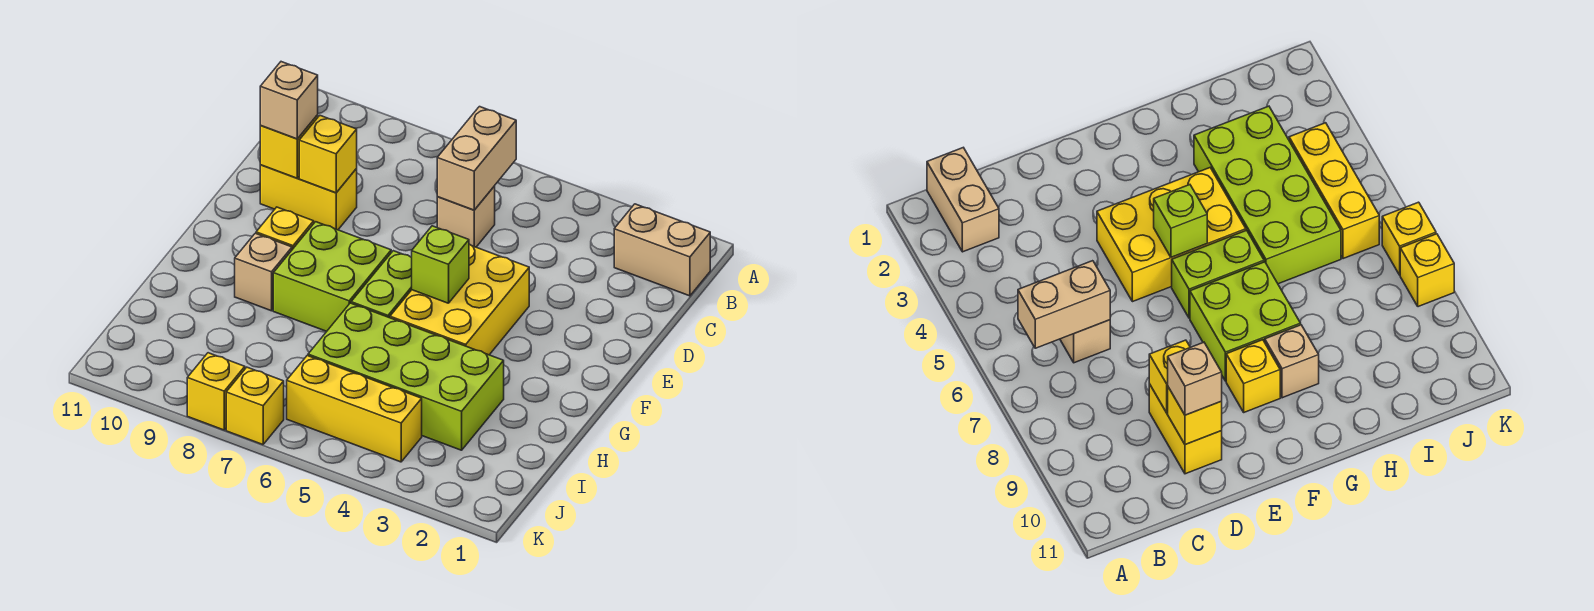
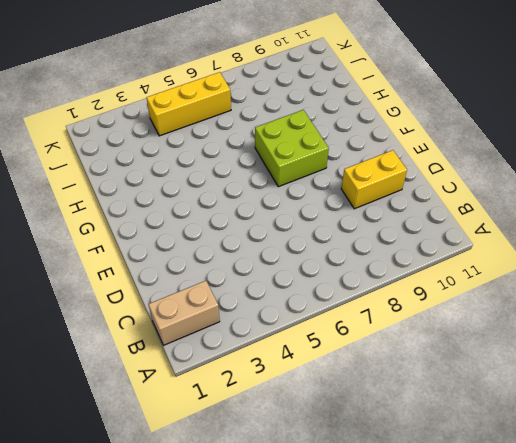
none -> tan 1x1 brick [437,186,495,247]
none -> yellow 2x3 brick [390,244,529,355]
none -> lime 1x2 brick [351,251,412,318]

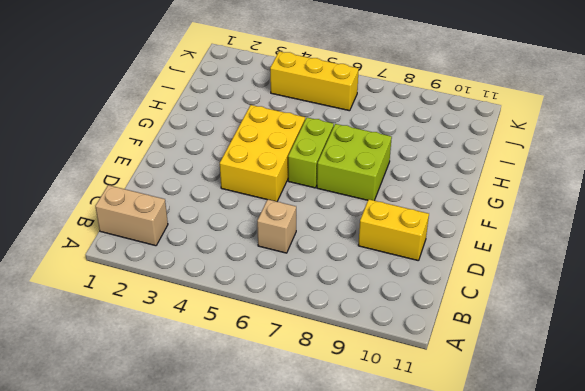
none -> yellow 1x1 brick [256,207,314,250]
none -> tan 1x1 brick [235,233,292,311]
none -> lime 2x4 brick [308,303,504,450]

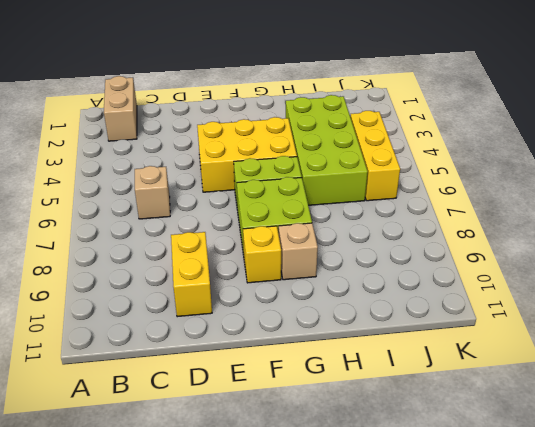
none -> yellow 1x1 brick [226,367,284,445]
none -> yellow 1x1 brick [187,353,245,430]
none -> tan 1x2 brick [437,107,516,210]

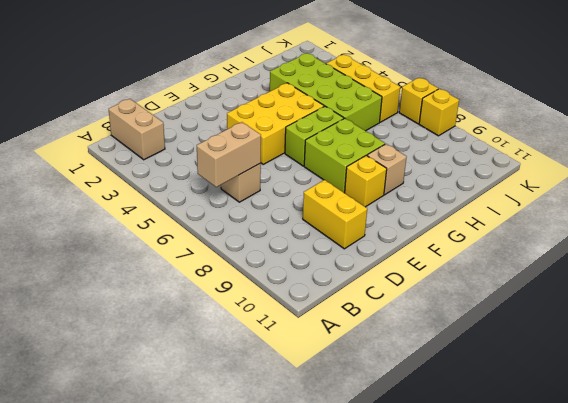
none -> yellow 1x1 brick [299,116,357,193]
none -> yellow 1x1 brick [260,115,318,178]
none -> lime 1x1 brick [412,226,469,303]

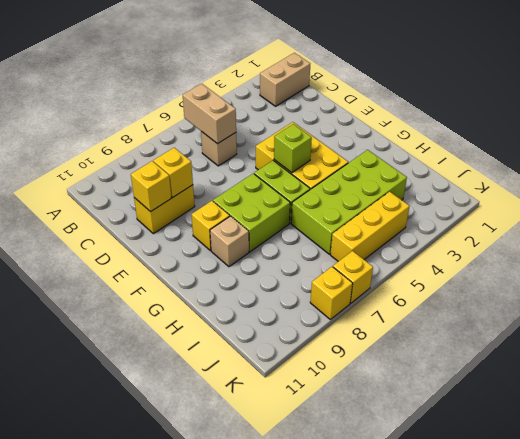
none -> tan 1x1 brick [260,62,318,139]

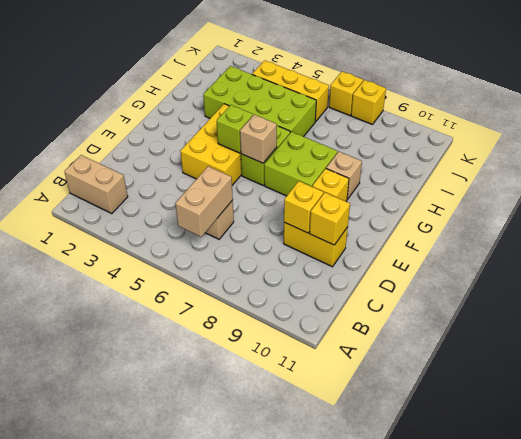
tan 1x1 brick [240,115,277,163] -> tan 1x1 brick moved to [260,62,318,139]

